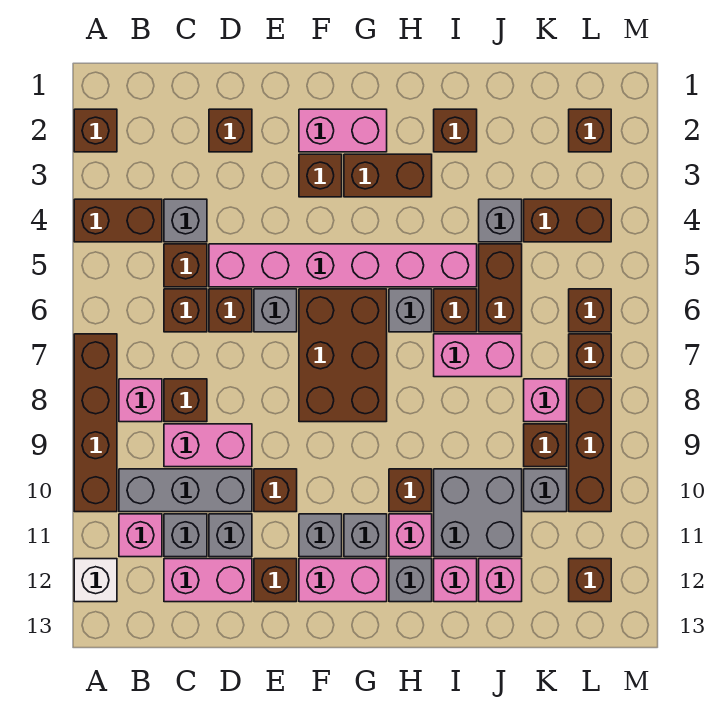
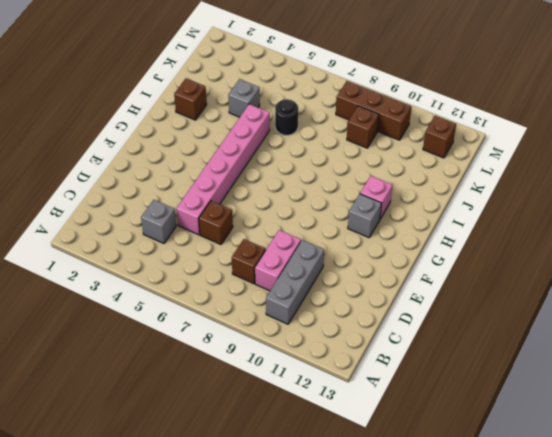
black 1x1 round brick [275,99,298,135] -> brown 1x2 brick [479,244,522,332]
none -> brown 1x1 brick [74,109,117,152]
none -> brown 1x2 brick [74,199,162,242]
none -> brown 1x4 brick [74,334,117,512]
none -> white 1x1 brick [74,559,117,602]

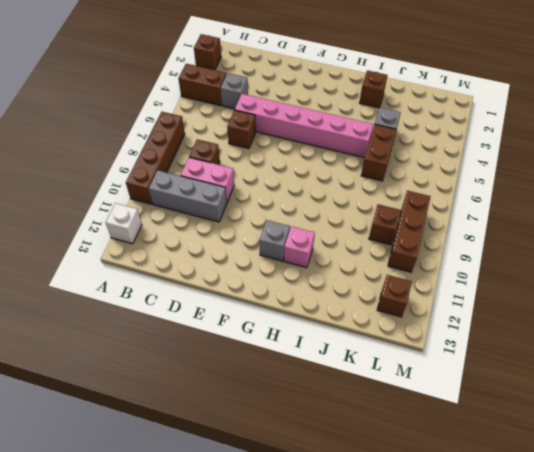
none -> pink 1x1 brick [119,379,162,422]
none -> pink 1x1 brick [119,514,162,557]
none -> brown 1x1 brick [164,244,207,287]
none -> brown 1x1 brick [164,289,207,332]

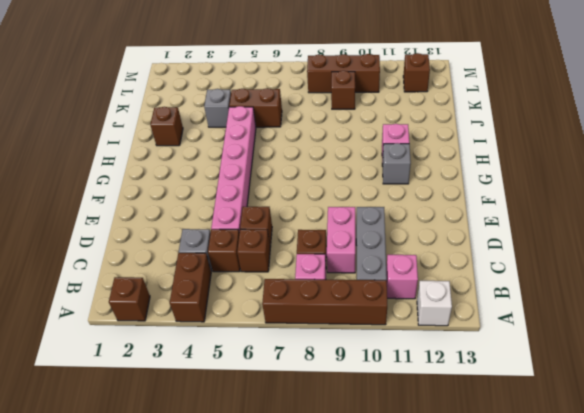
none -> grey 1x1 brick [164,514,207,557]
none -> pink 1x2 brick [164,559,252,602]
none -> brown 1x1 brick [209,109,252,152]
none -> grey 1x1 brick [209,514,252,557]

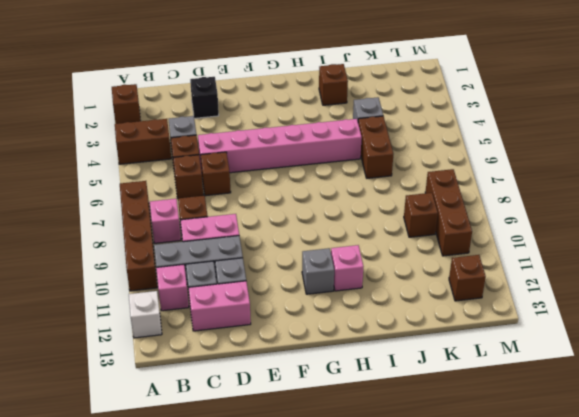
black 1x1 brick [190,77,219,118] -> brown 1x1 brick [209,109,252,152]
none -> grey 1x1 brick [254,289,297,332]
none -> brown 1x1 brick [254,469,297,512]
none -> brown 1x1 brick [254,559,297,602]
none -> pink 1x2 brick [299,109,387,152]

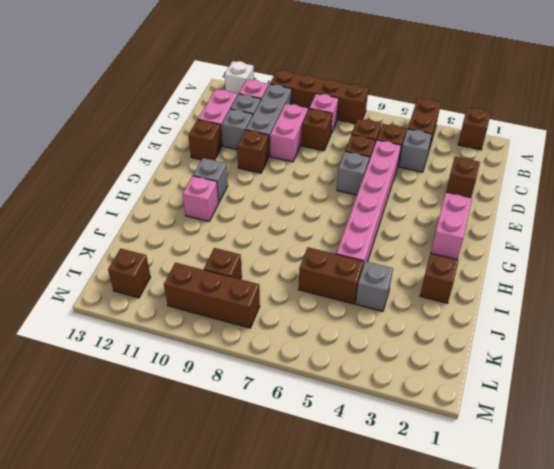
none -> brown 1x1 brick [299,154,342,197]
none -> brown 2x3 brick [299,289,387,422]
none -> grey 1x1 brick [299,514,342,557]
none -> pink 1x2 brick [299,559,387,602]

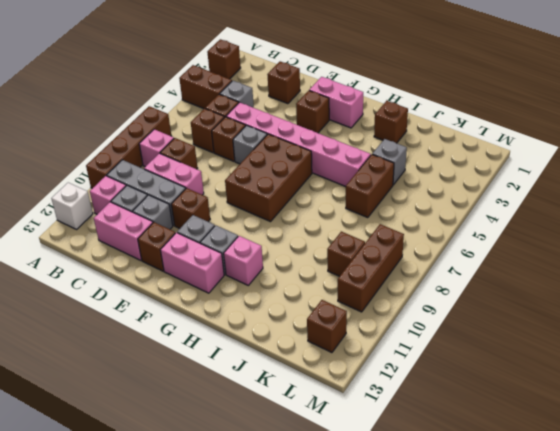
none -> brown 1x2 brick [344,154,432,197]
none -> grey 1x1 brick [389,289,432,332]
none -> brown 1x1 brick [389,469,432,512]
none -> grey 1x1 brick [389,559,432,602]

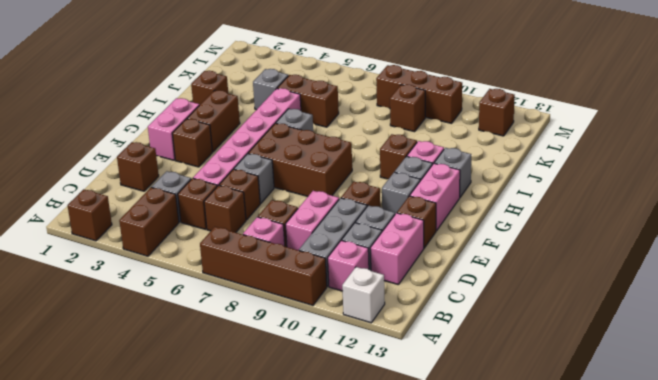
none -> brown 1x1 brick [434,289,477,332]
none -> pink 1x2 brick [434,334,522,377]
none -> grey 2x2 brick [434,469,522,557]
none -> pink 1x1 brick [434,559,477,602]

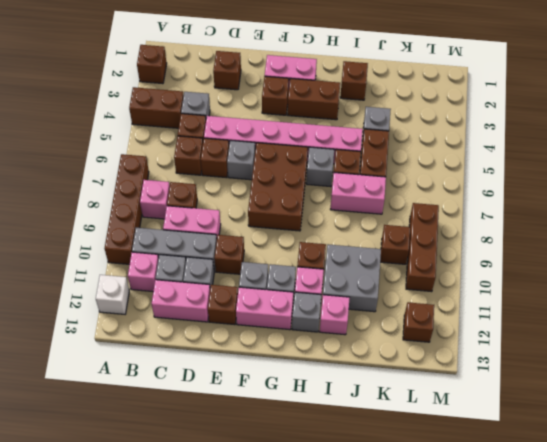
none -> pink 1x1 brick [479,559,522,602]
none -> brown 1x2 brick [524,199,611,242]
none -> pink 1x1 brick [524,379,567,422]
none -> grey 1x1 brick [524,469,567,512]

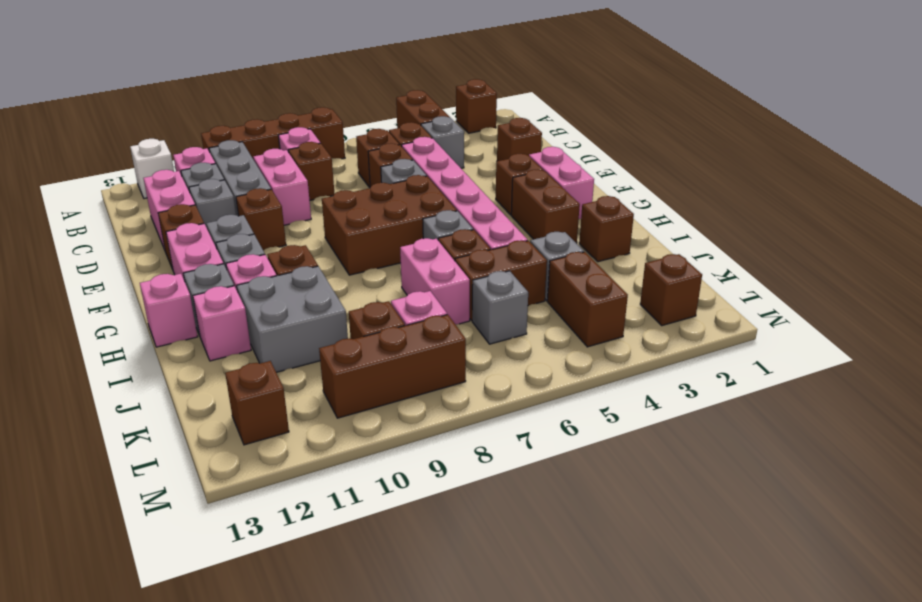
pink 1x1 brick [140,274,198,347] -> pink 1x1 brick moved to [479,559,522,602]
grey 1x1 brick [472,271,528,344] -> grey 1x1 brick moved to [524,469,567,512]
none -> brown 1x1 brick [569,289,611,332]
none -> brown 1x1 brick [569,334,611,377]

